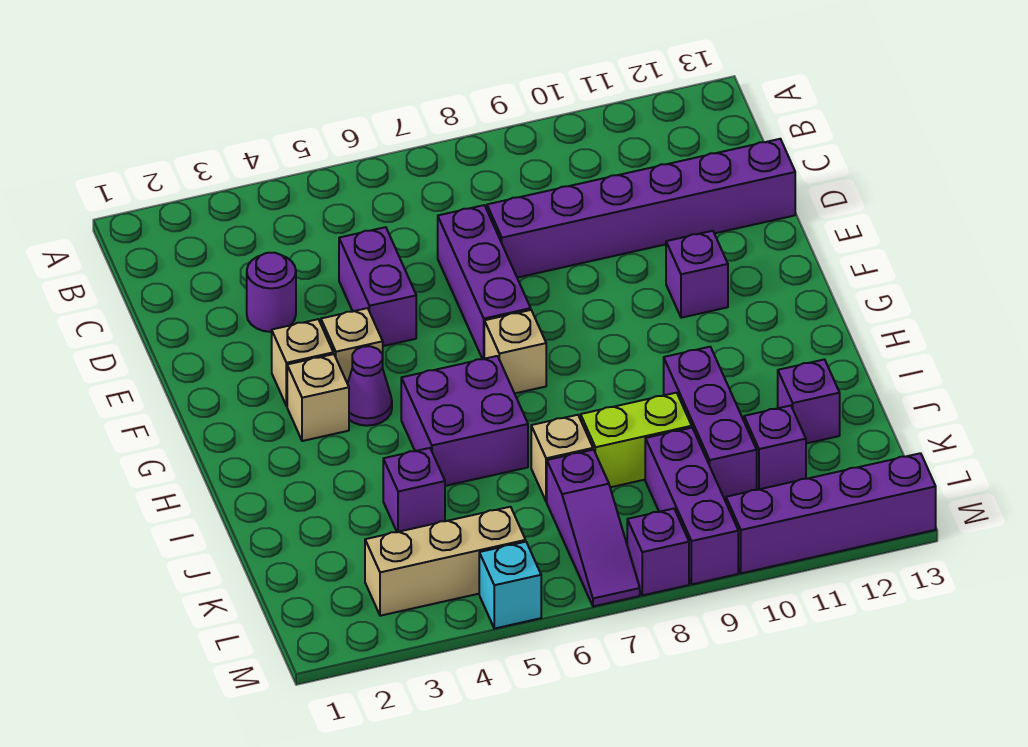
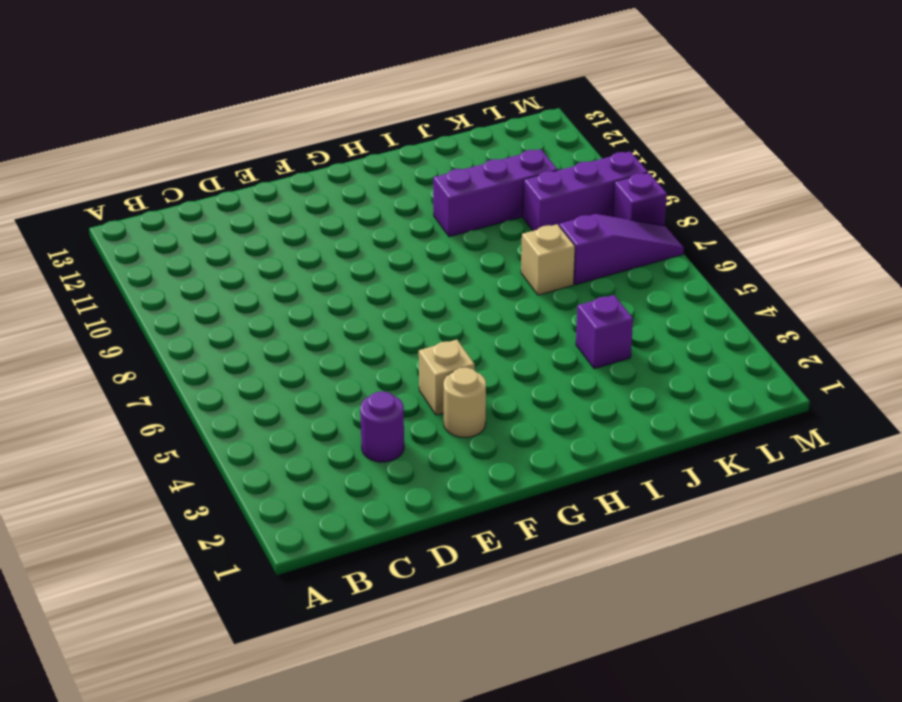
tan 1x1 round brick [444,368,486,438] -> tan 1x1 brick [272,319,333,406]
none -> purple 1x2 brick [339,227,416,346]
none -> purple 1x3 brick [438,205,531,359]
none -> purple 1x6 brick [487,139,795,278]

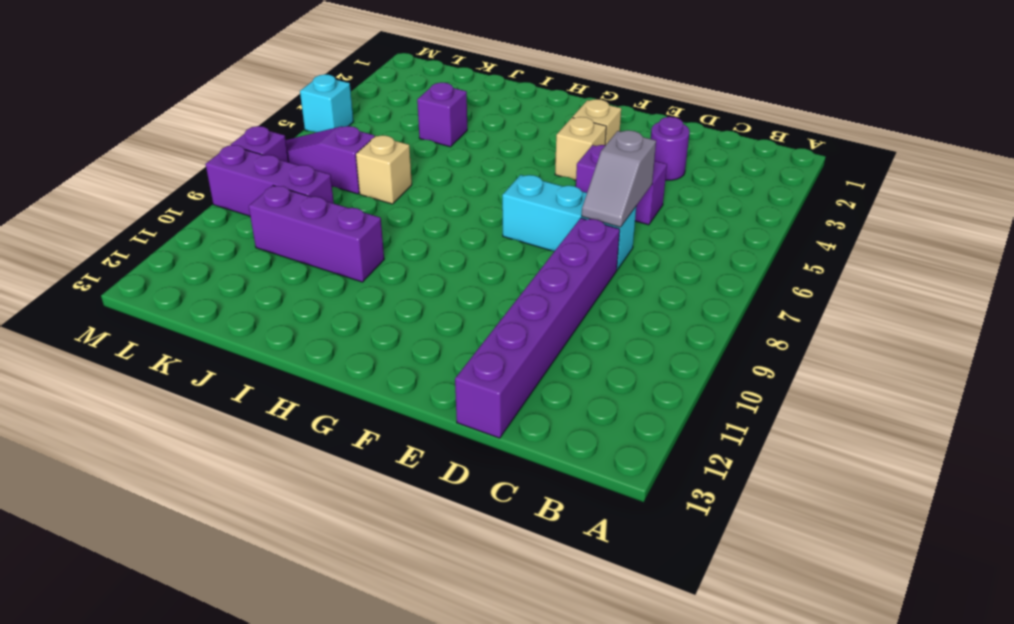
grey 1x2 slope [582,130,656,227] -> none
cyan 1x3 brick [502,175,636,270] -> purple 1x3 brick [438,205,531,359]
none -> purple 1x1 brick [666,231,728,318]
none -> tan 1x1 brick [287,354,349,441]
none -> purple 1x1 cone [348,346,392,426]

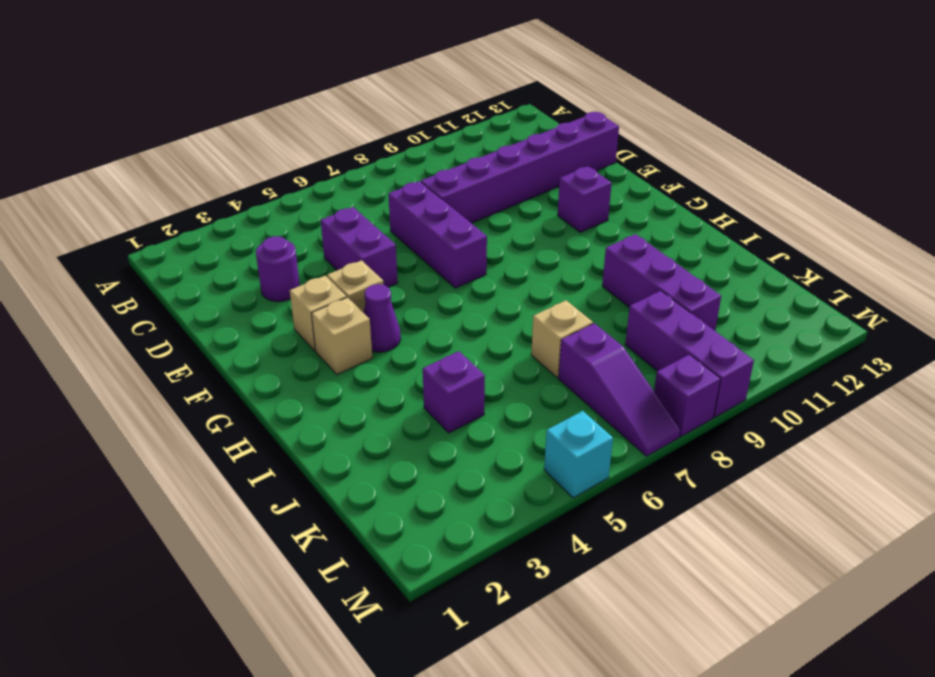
none -> tan 1x1 brick [484,310,546,393]
none -> purple 2x2 brick [401,356,528,486]
none -> lime 1x2 brick [581,393,692,487]

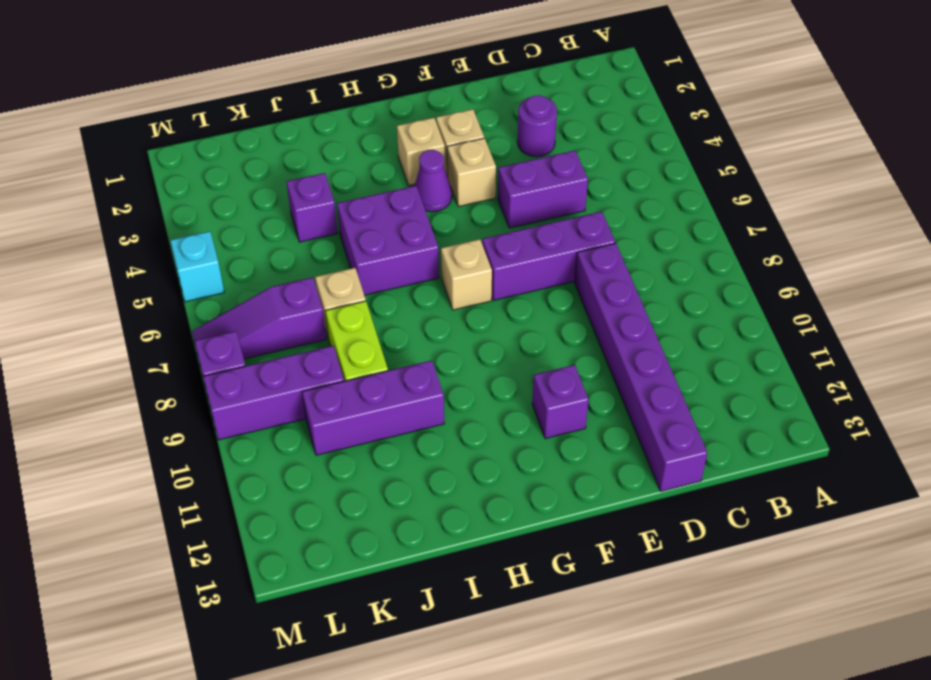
none -> purple 1x1 brick [778,360,840,443]
none -> purple 1x1 brick [744,406,806,490]
none -> tan 1x3 brick [365,507,526,616]

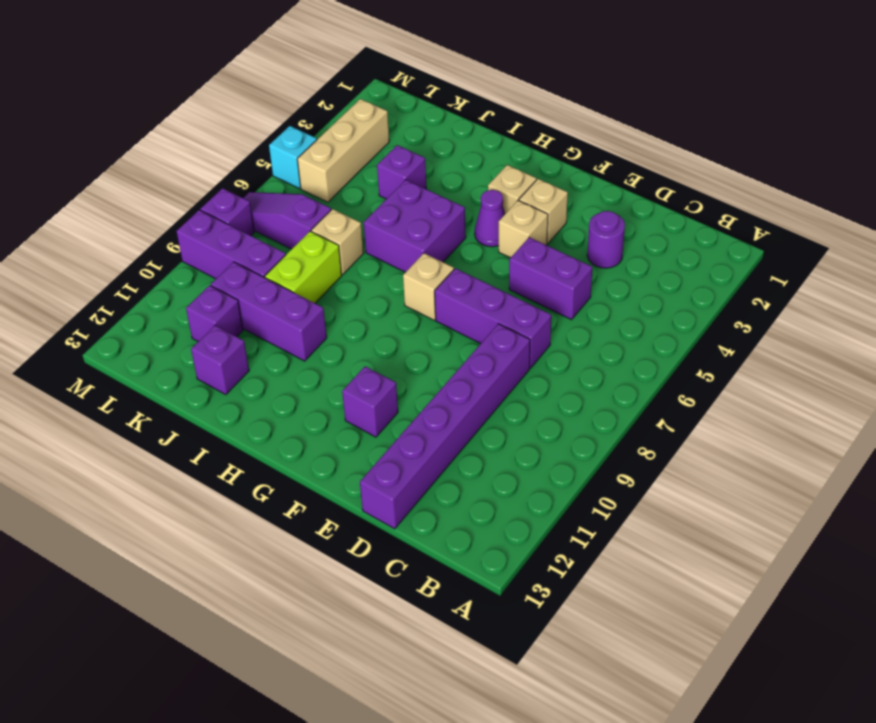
none -> purple 1x4 brick [726,453,936,573]

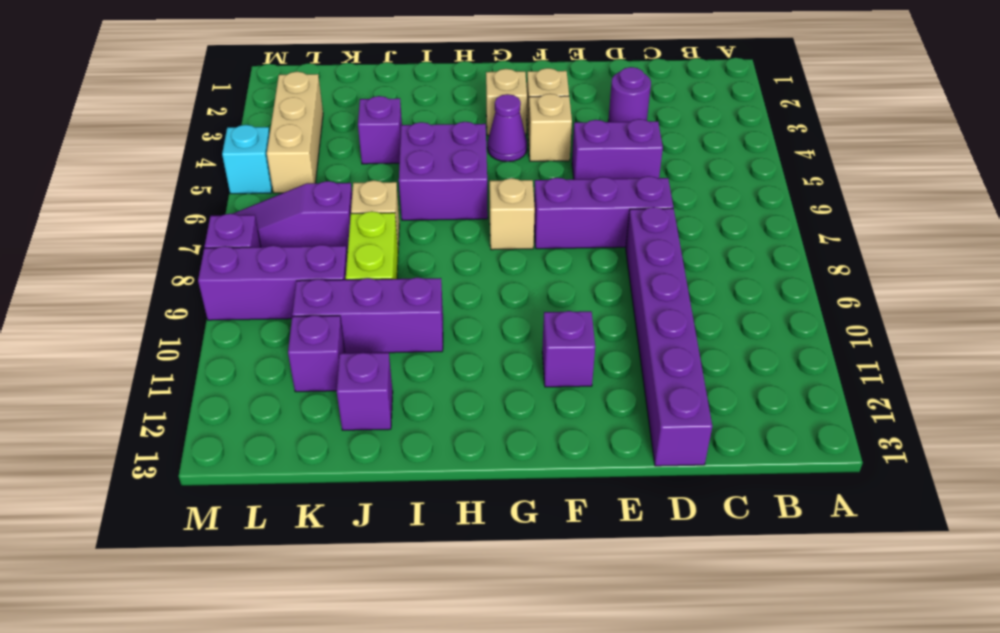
none -> purple 1x4 brick [726,453,936,573]

